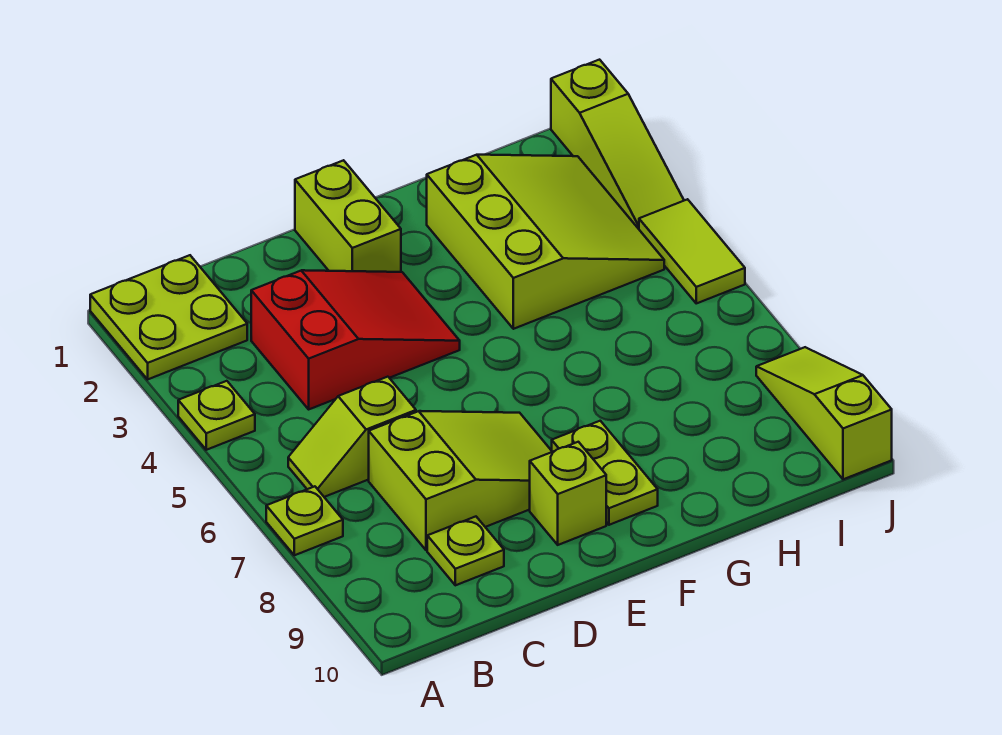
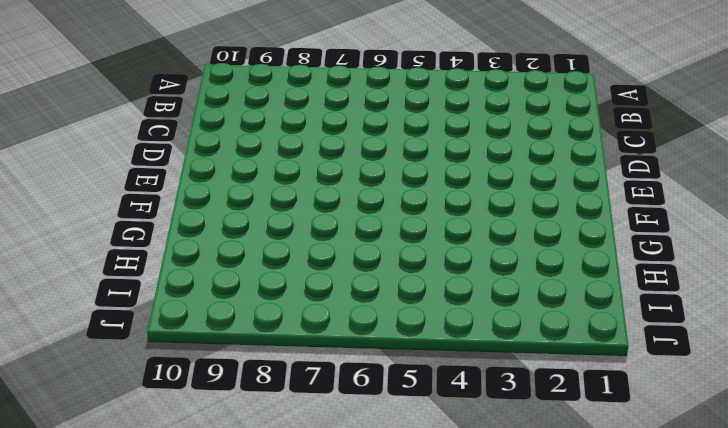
none -> lime 2x2 plate [90,255,247,379]
none -> lime 1x1 plate [178,381,255,450]
none -> lime 1x1 plate [266,486,343,555]

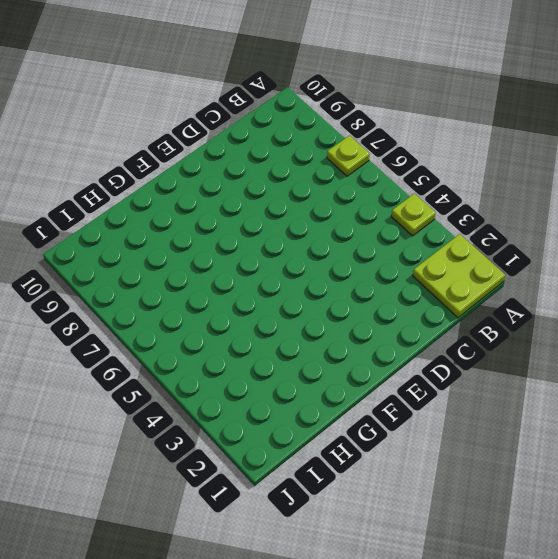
none -> lime 1x2 slope [288,377,416,497]
none -> red 2x3 slope [251,270,460,409]
none -> lime 2x3 slope [369,411,552,550]

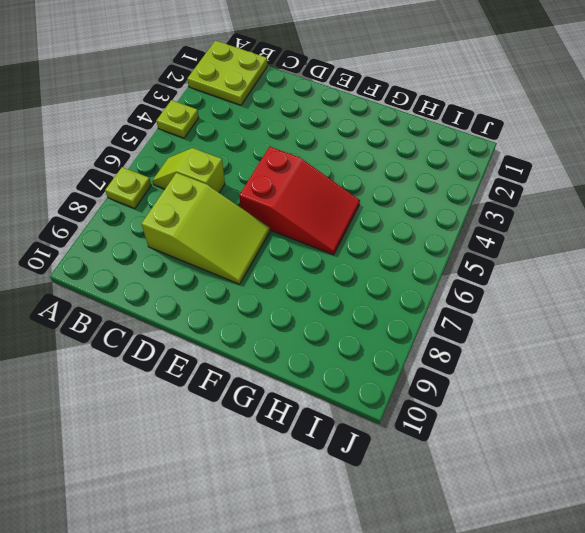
red 2x3 slope [239,147,360,255] -> red 2x3 slope moved to [251,270,460,409]
none -> lime 1x1 plate [427,517,504,585]
none -> lime 1x2 brick [295,160,401,272]
none -> lime 1x1 brick [530,442,606,545]

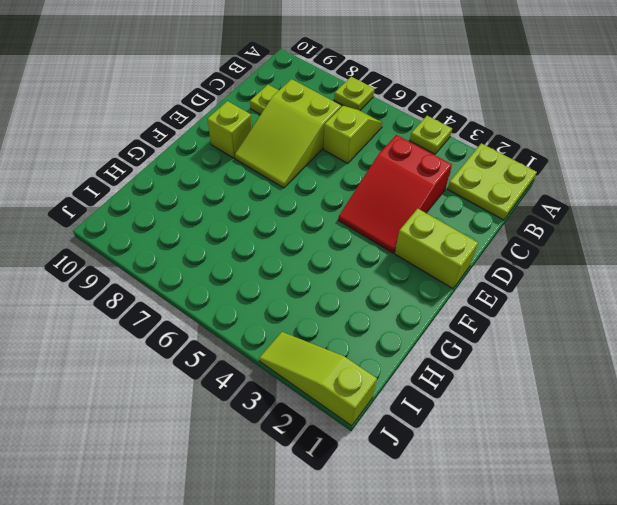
none -> lime 1x2 plate [552,421,658,525]
none -> lime 3x3 slope [427,155,664,329]
none -> lime 1x2 tile [639,199,745,303]

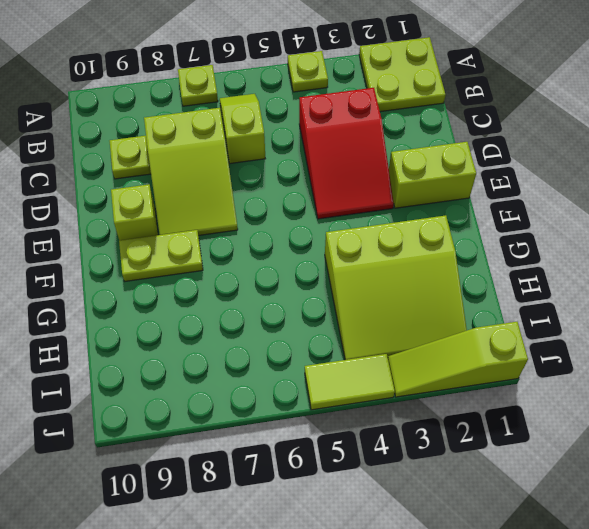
none -> lime 1x3 slope [756,347,892,479]

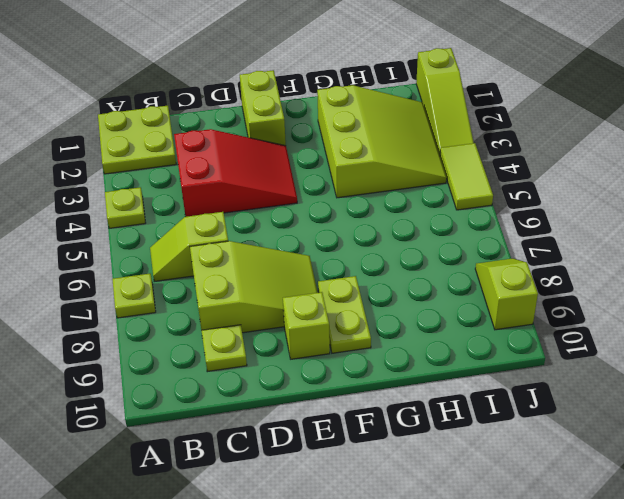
lime 1x2 slope [475,258,538,330] -> lime 1x3 slope [756,347,892,479]

